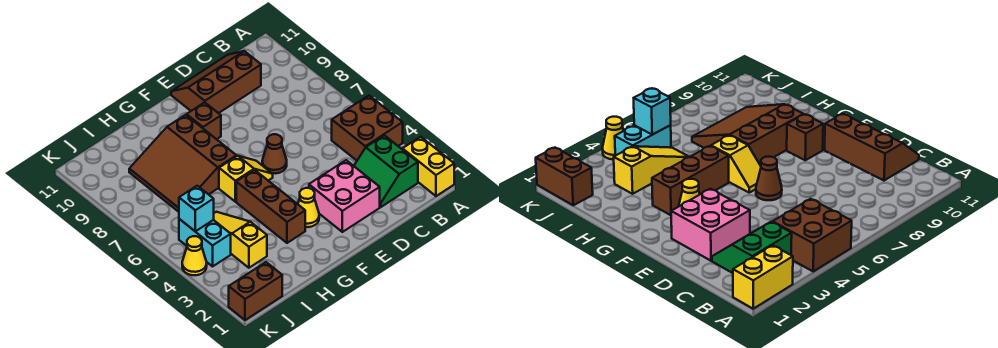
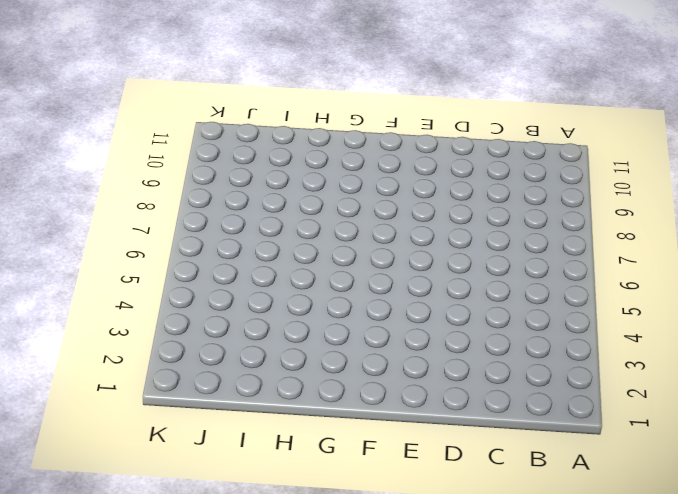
none -> yellow 1x2 brick [402,137,454,196]
none -> brown 2x2 brick [332,96,403,160]
none -> green 2x2 slope [354,135,418,207]

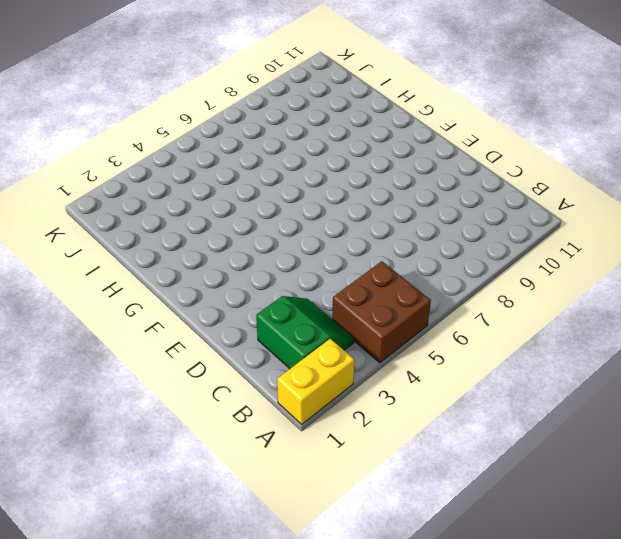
green 2x2 slope [256,296,354,369] -> green 2x2 slope turned to [354,135,418,207]
none -> brown 2x3 slope [171,51,261,113]
none -> pink 2x2 brick [309,160,380,232]
none -> brown 1x1 cone [262,134,287,174]

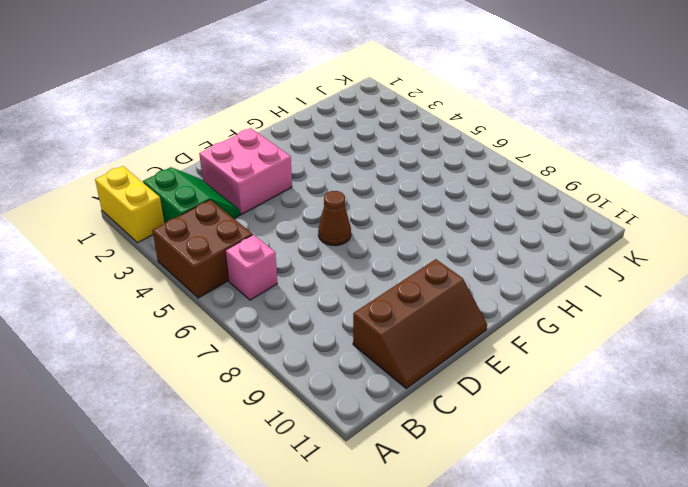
pink 1x1 brick [226,235,277,300] -> none
none -> yellow 1x1 cone [298,188,319,227]
none -> yellow 1x2 slope [219,156,273,202]
none -> brown 1x1 brick [187,102,221,139]

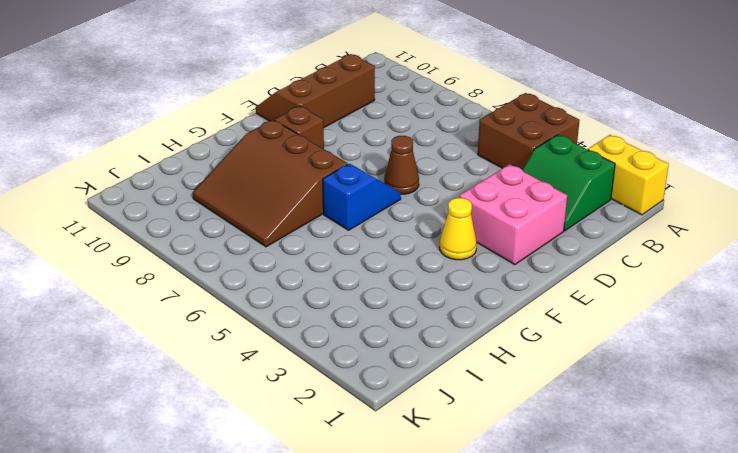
blue 1x2 slope [323,164,401,230] -> yellow 1x2 slope [219,156,273,202]
none -> brown 1x3 brick [236,170,305,243]
none -> yellow 1x3 slope [214,212,267,268]
none -> brown 1x2 brick [229,262,282,320]

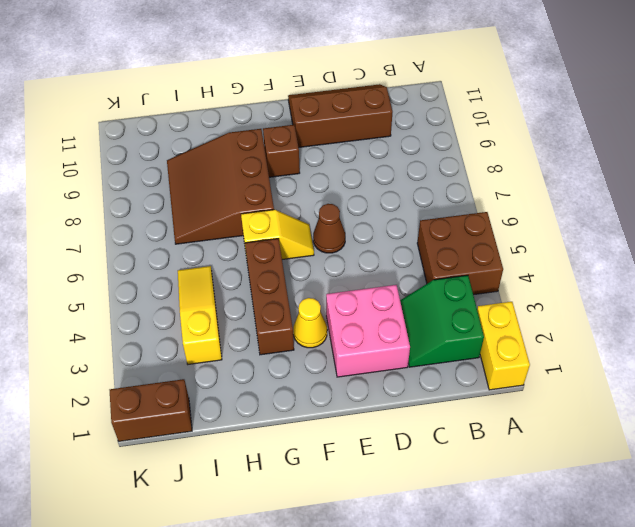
none -> cyan 1x2 brick [179,219,231,266]
none -> yellow 1x1 cone [182,236,207,275]
none -> cyan 1x1 brick [179,186,214,231]

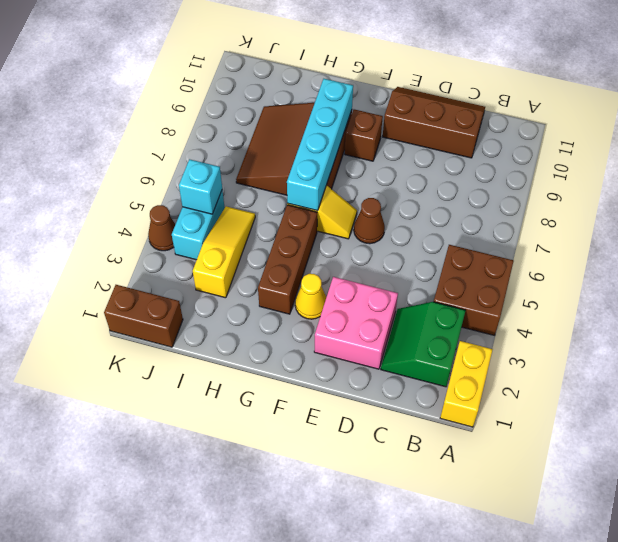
cyan 1x4 brick [287,79,353,211] -> none
brown 1x1 cone [148,205,175,251] -> yellow 1x1 cone [182,236,207,275]

